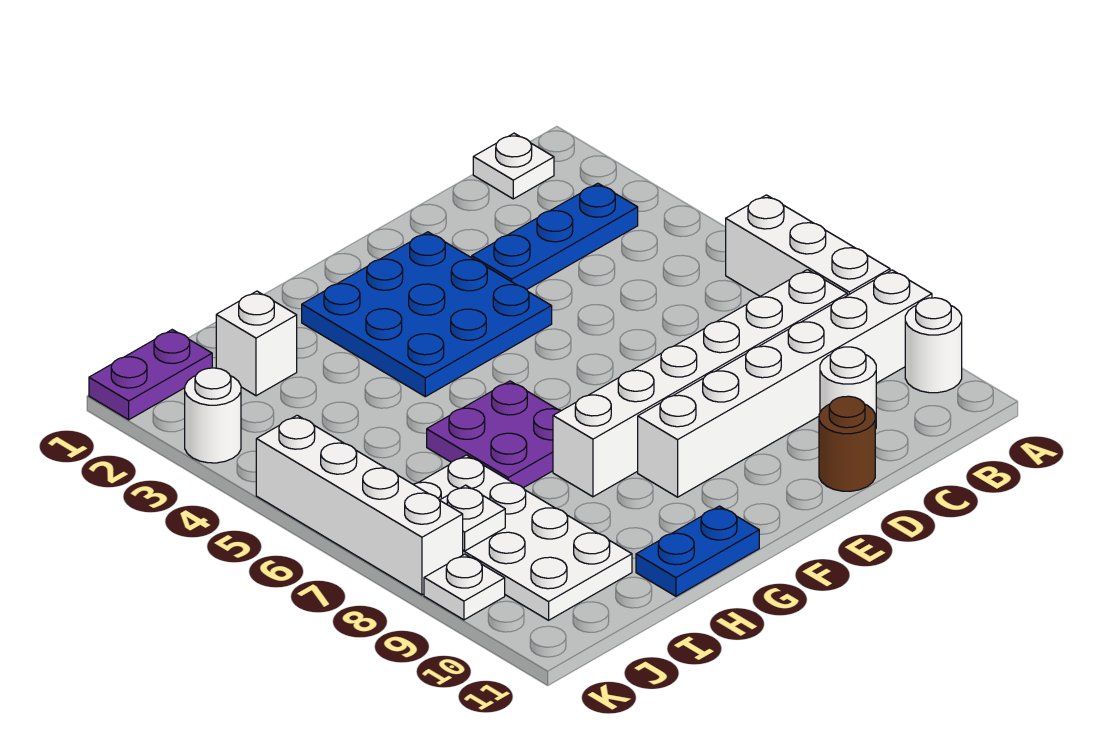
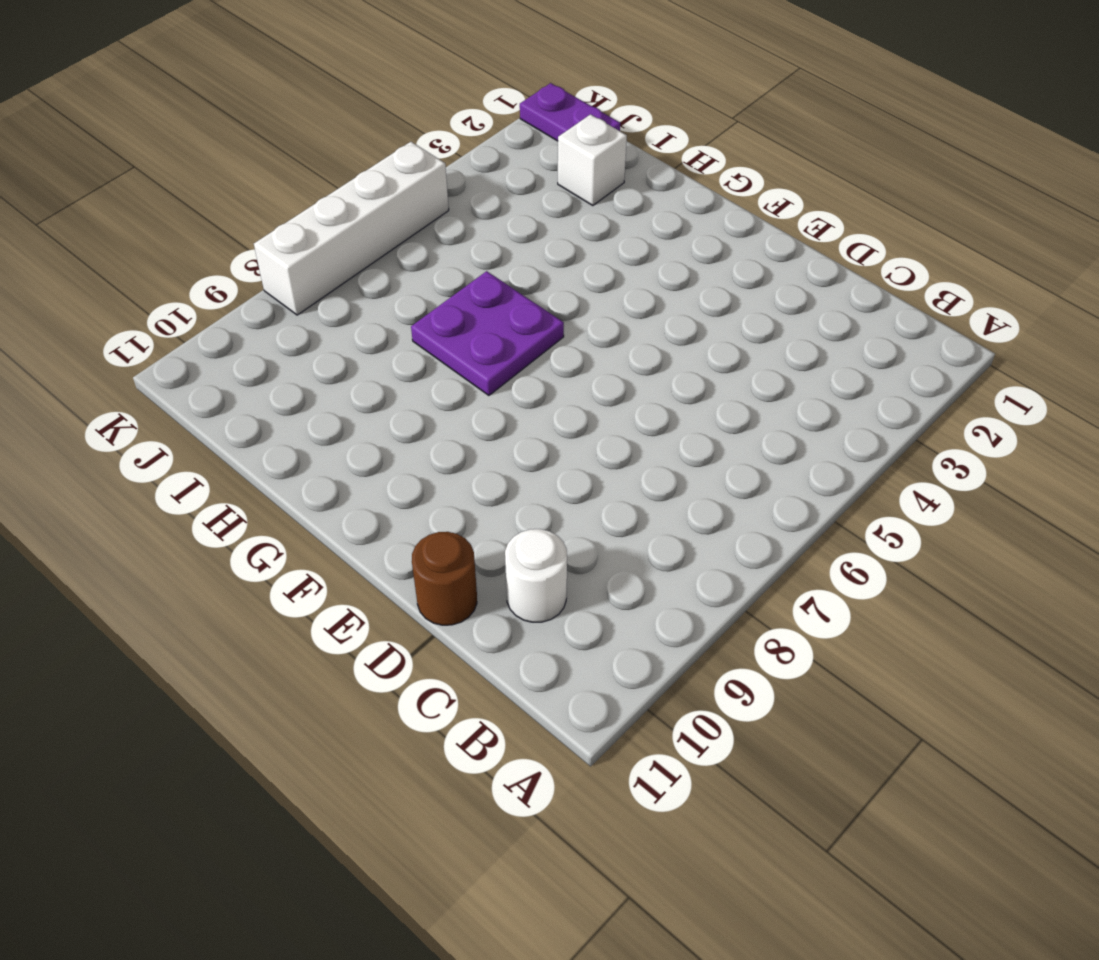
none -> white 1x3 brick [726,195,890,296]
none -> white 1x6 brick [638,270,932,497]
none -> white 1x1 round brick [905,298,962,393]

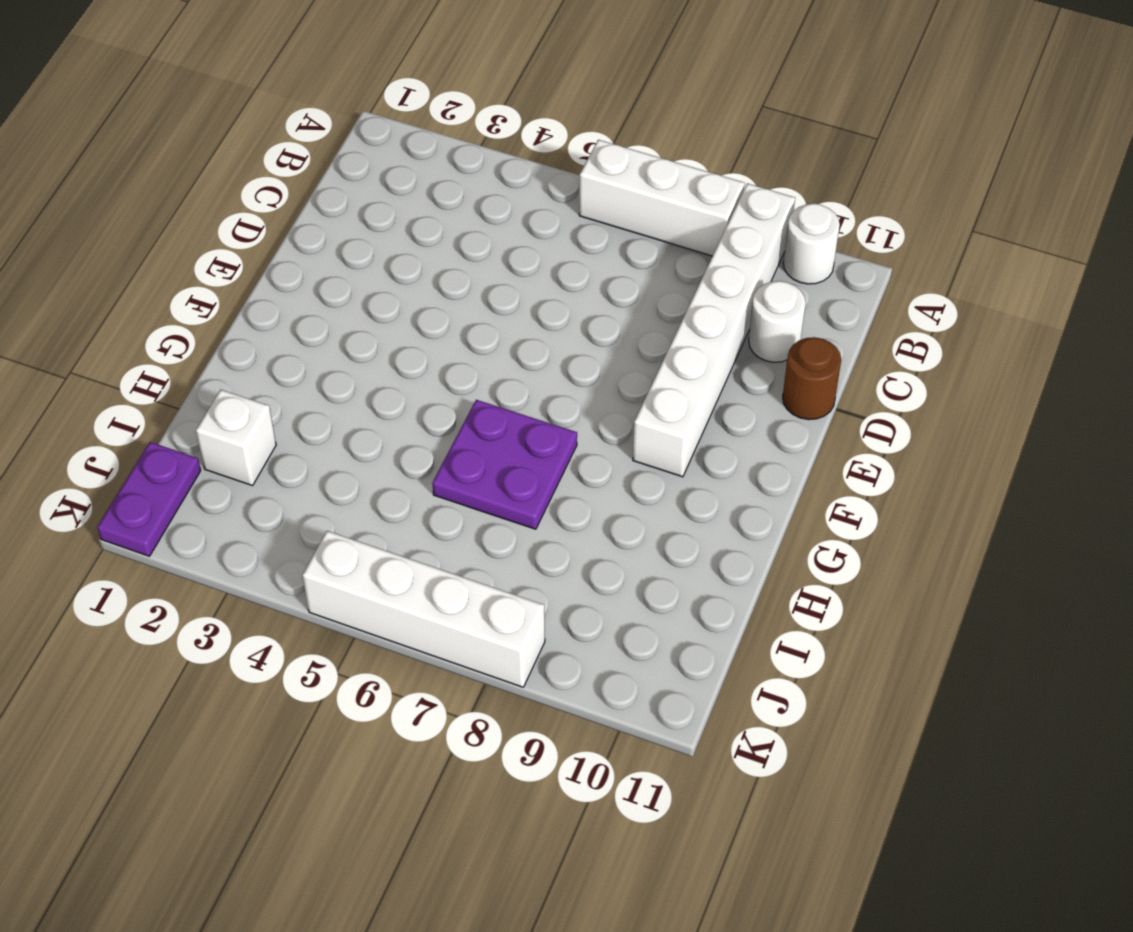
none -> white 1x1 plate [473,133,554,199]
none -> blue 1x3 plate [472,183,638,290]
none -> white 1x6 brick [553,270,847,497]

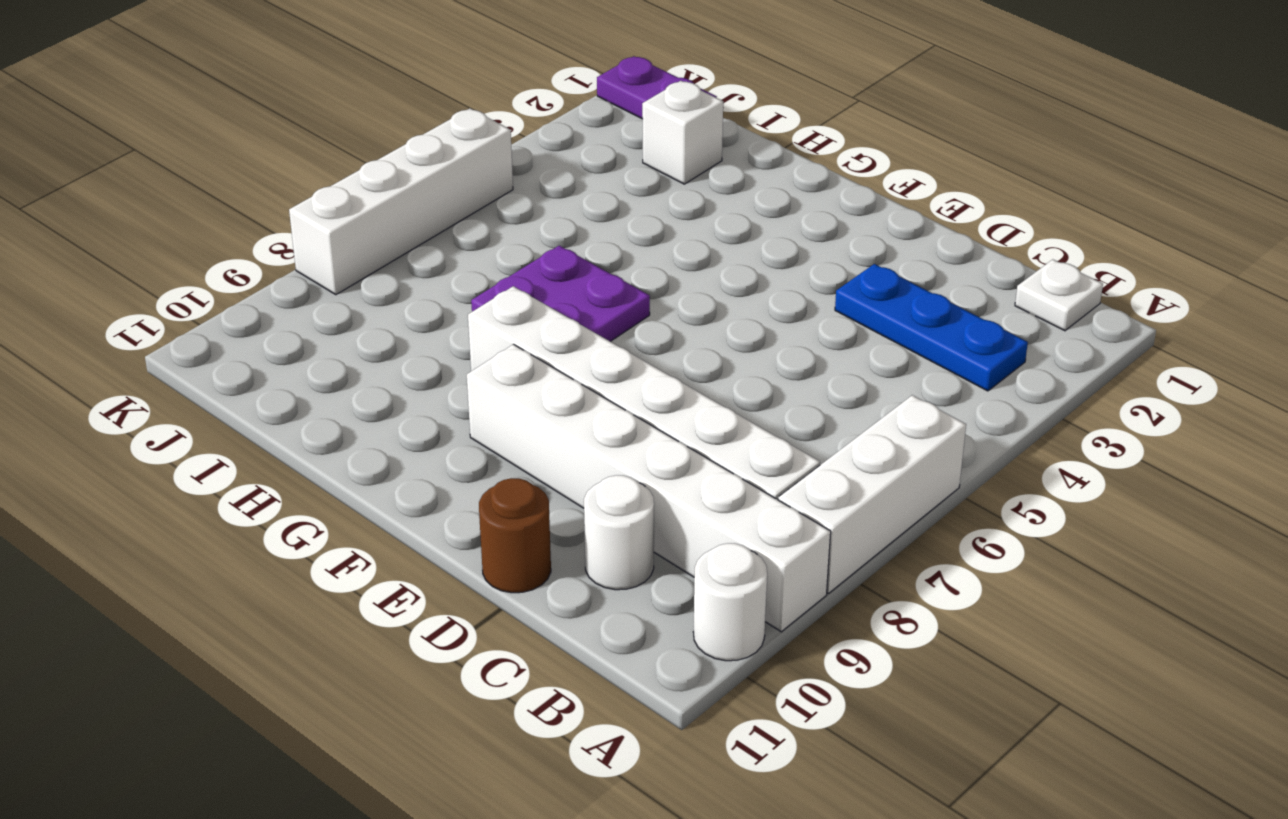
none -> blue 3x3 plate [302,232,552,397]
none -> blue 1x2 plate [636,506,759,596]
none -> white 2x4 plate [413,455,632,620]

